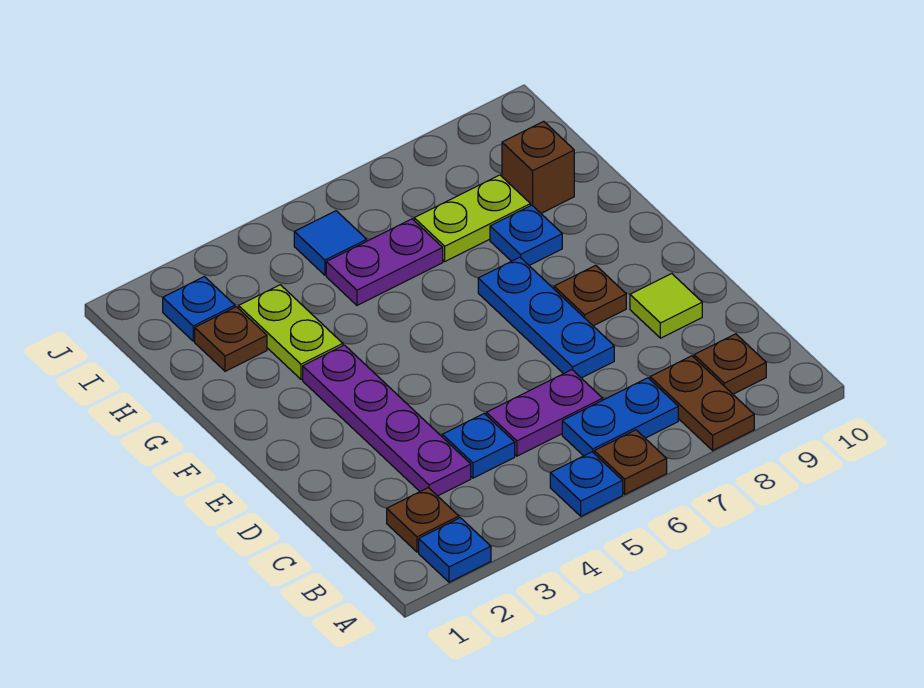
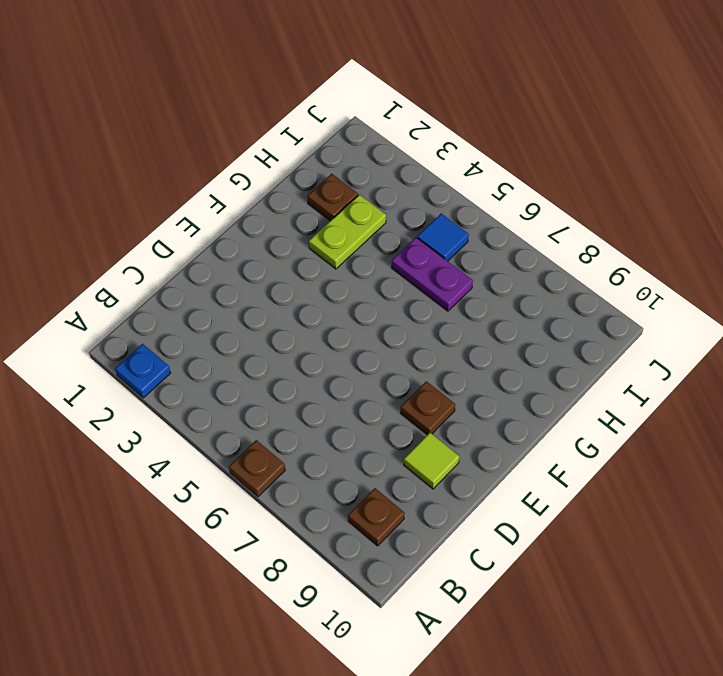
none -> blue 1x1 plate [550,452,623,516]
none -> brown 1x2 plate [650,356,754,450]
none -> brown 1x1 plate [387,488,459,552]

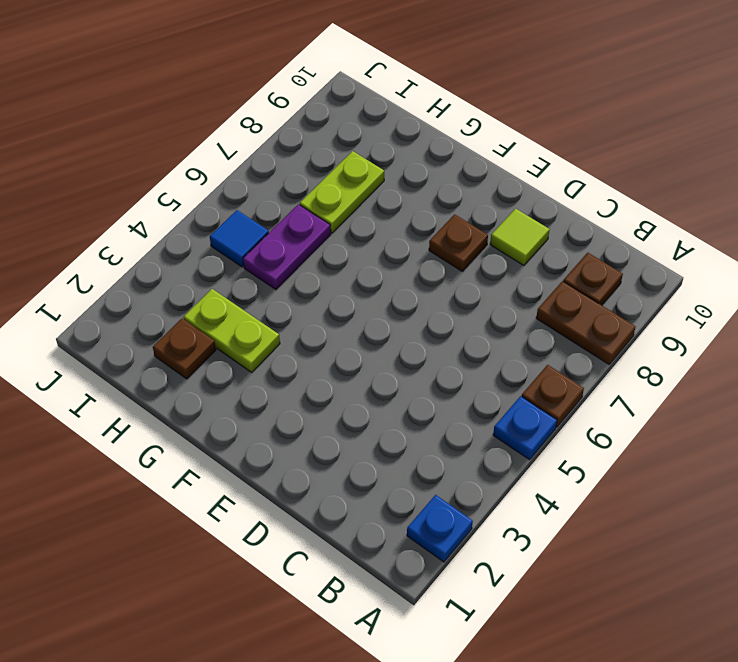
none -> brown 1x1 plate [387,488,459,552]
none -> blue 1x2 plate [562,378,678,456]
none -> purple 1x4 plate [303,345,471,496]

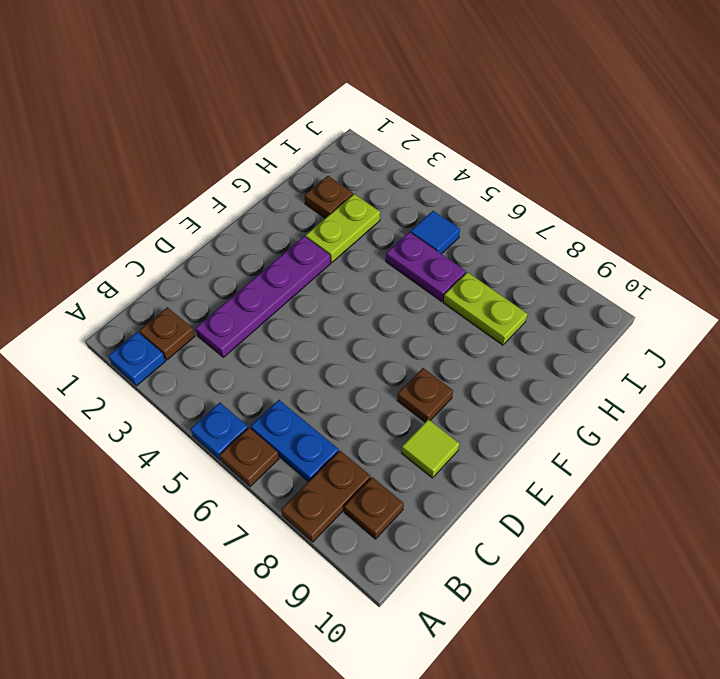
none -> blue 1x1 plate [442,414,515,478]
none -> purple 1x2 plate [486,370,603,456]
none -> blue 1x3 plate [478,257,614,378]

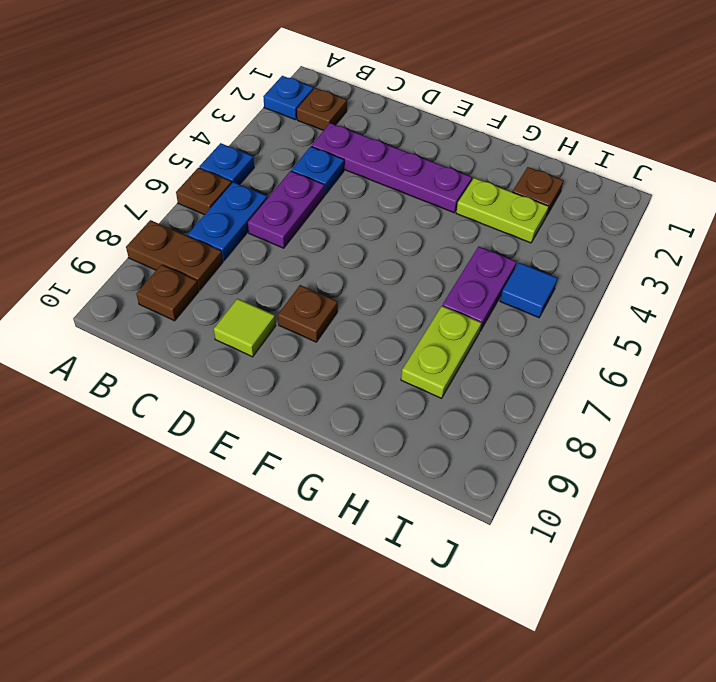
none -> blue 1x3 plate [478,257,614,378]
none -> blue 1x1 plate [490,205,562,265]
none -> brown 1x1 brick [502,121,574,213]

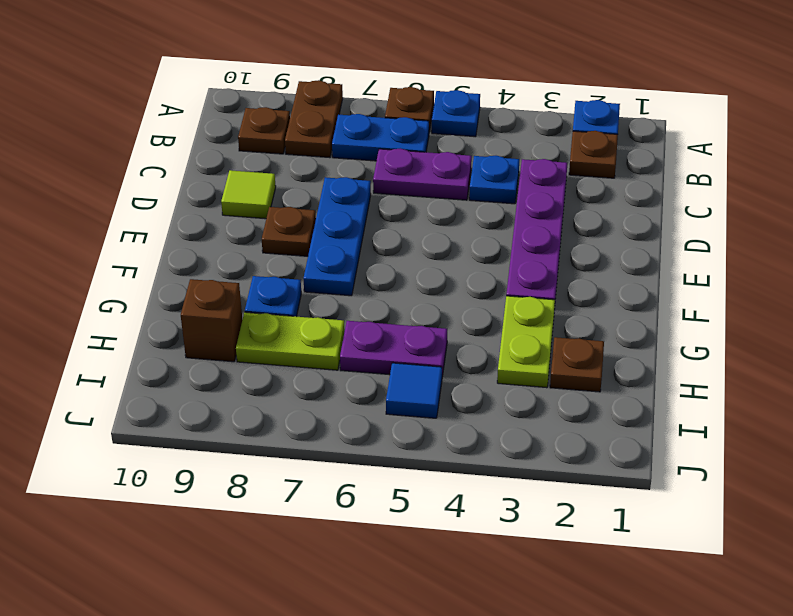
none -> blue 1x1 plate [163,277,235,341]

